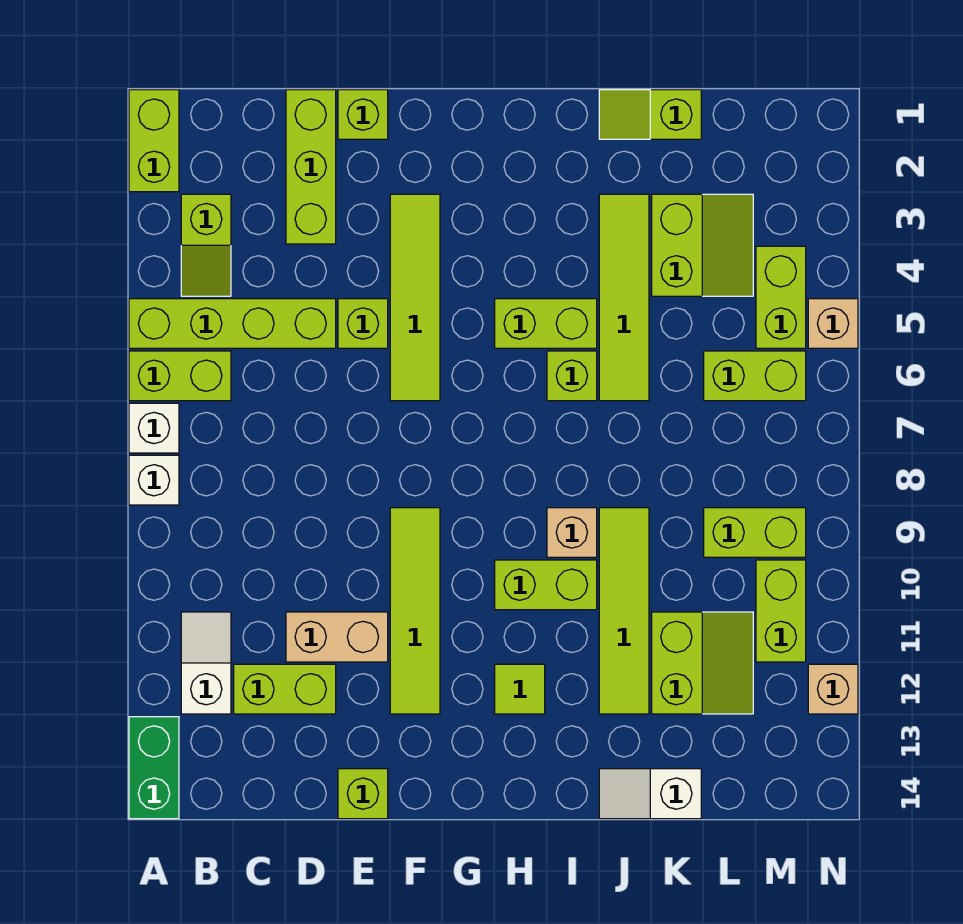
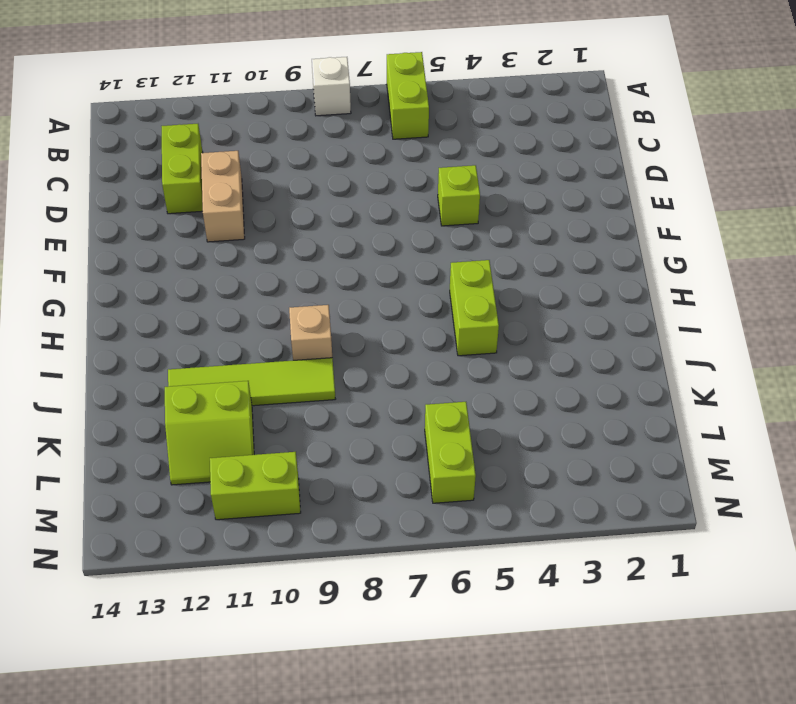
none -> lime 1x2 brick [129,90,179,192]
none -> lime 1x4 brick [129,299,336,348]
none -> white 1x1 brick [129,403,179,453]
none -> green 1x2 brick [129,717,179,819]

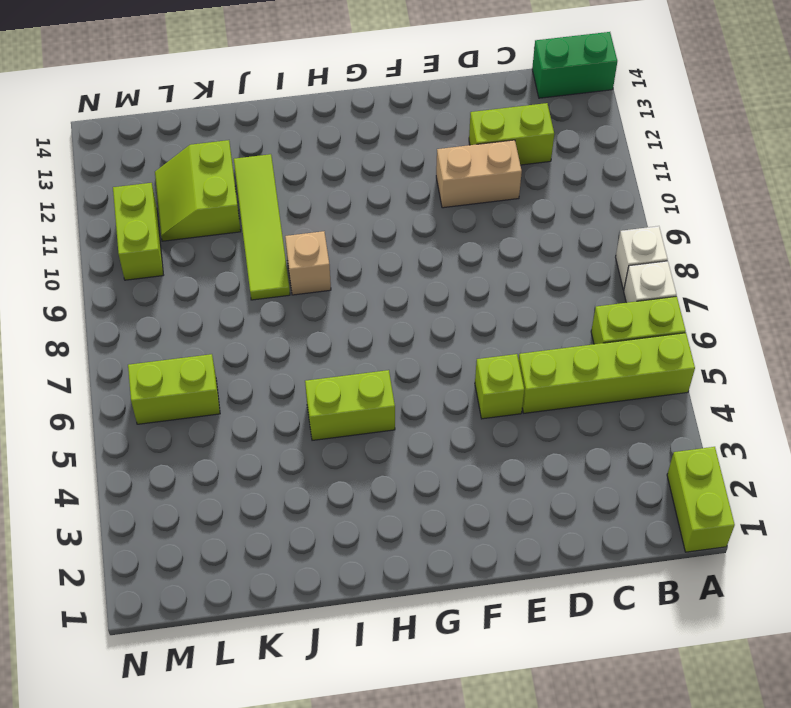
green 1x2 brick [532,32,617,98] -> green 1x2 brick turned to [129,717,179,819]
none -> lime 1x2 slope [181,194,231,296]
none -> white 1x2 slope [181,612,231,714]
none -> lime 1x3 brick [286,90,336,244]
none -> lime 1x1 brick [338,90,388,139]

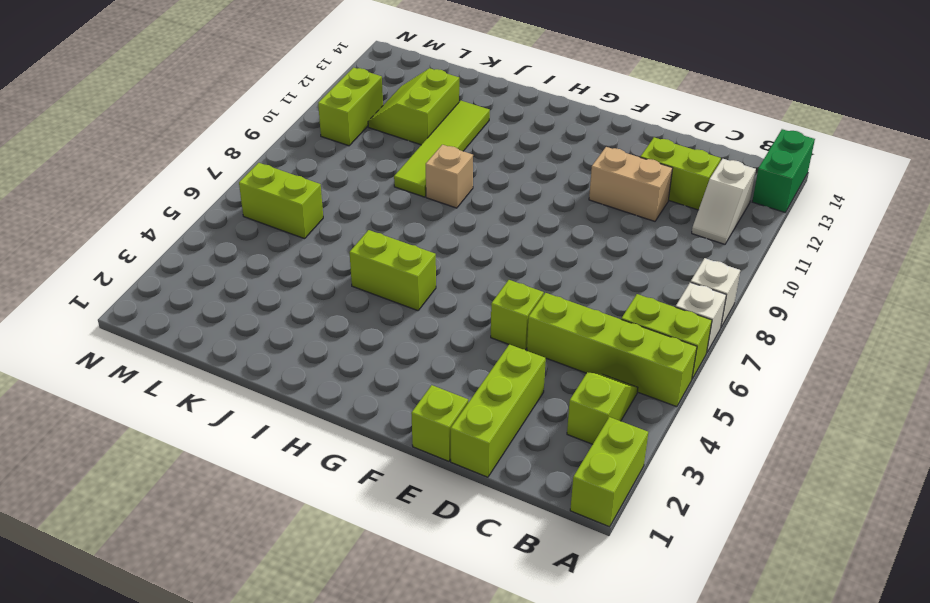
none -> lime 1x1 brick [338,769,388,819]
none -> lime 1x4 tile [390,194,440,401]
none -> lime 1x4 tile [390,508,440,714]
none -> lime 1x2 brick [495,560,597,610]

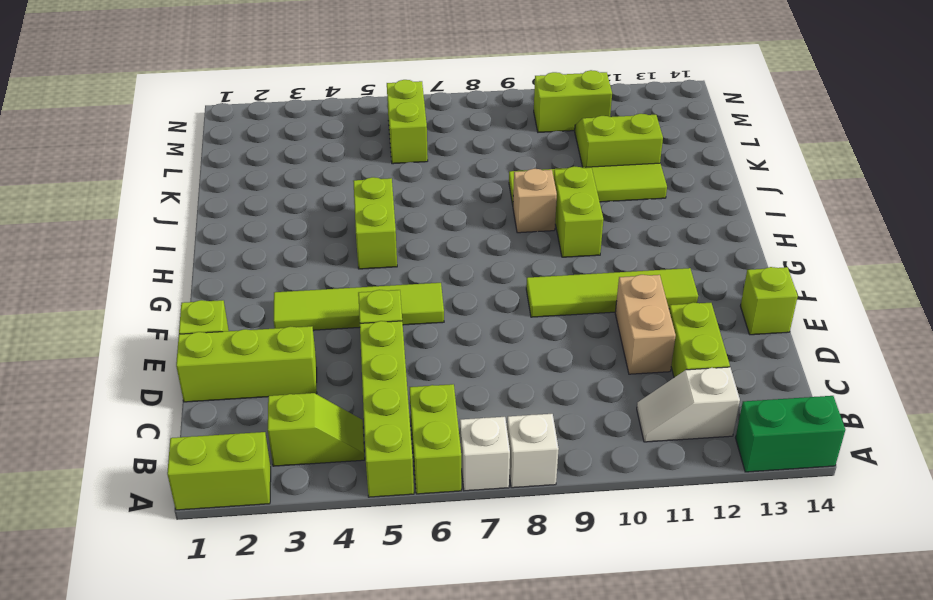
none -> lime 1x1 tile [495,664,545,714]
none -> lime 1x1 brick [547,351,597,401]
none -> lime 1x2 slope [599,90,701,139]
none -> lime 1x4 tile [599,194,649,401]

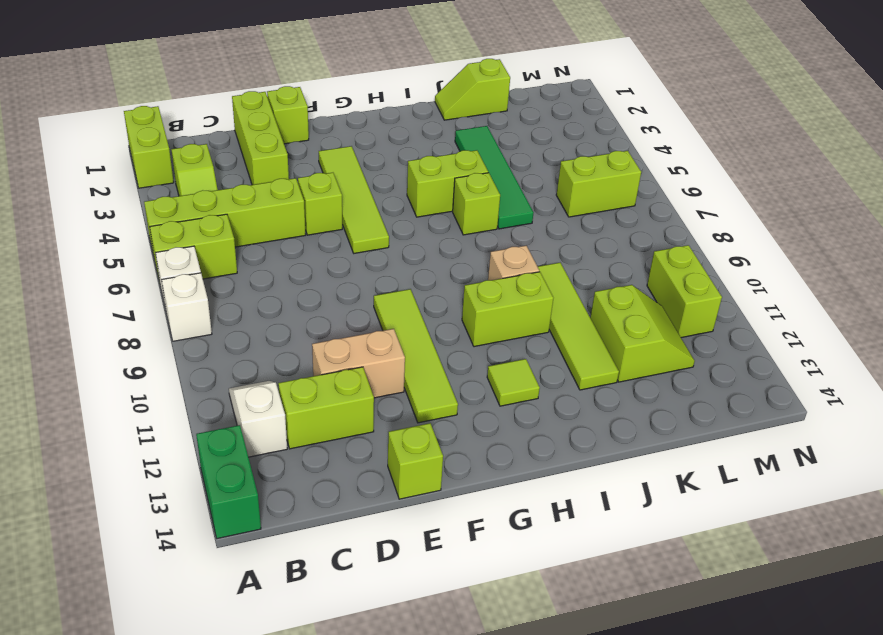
green 1x4 tile [455,126,534,229] -> lime 1x4 tile [599,194,649,401]
none -> white 1x2 slope [599,769,701,819]
none -> lime 2x2 slope [652,194,753,296]
none -> lime 1x2 brick [704,508,806,557]
none -> lime 1x2 brick [756,246,806,348]

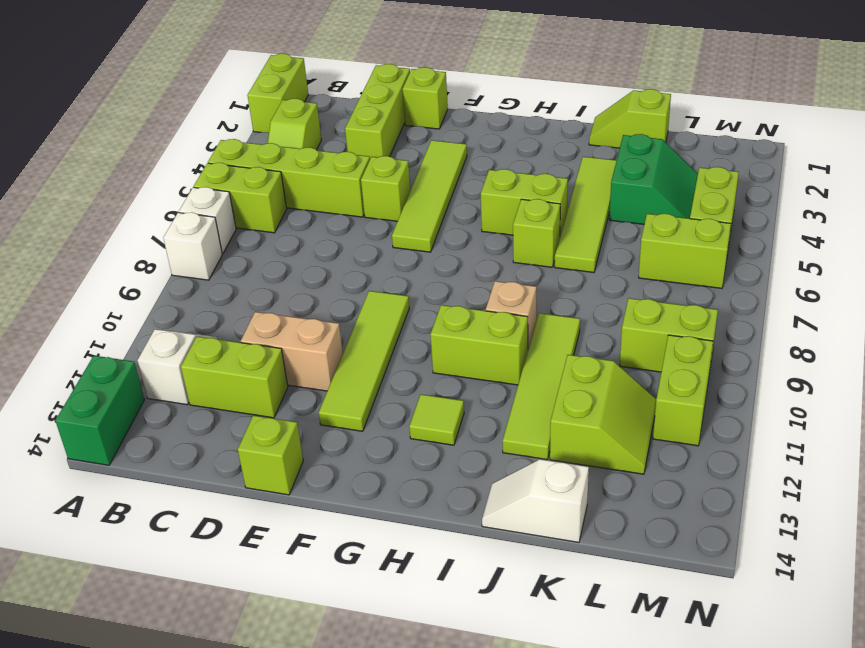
green 2x2 slope [609,134,698,224] -> lime 2x2 slope [652,194,753,296]
none -> tan 1x1 brick [808,299,858,348]
none -> tan 1x1 brick [808,664,858,714]

